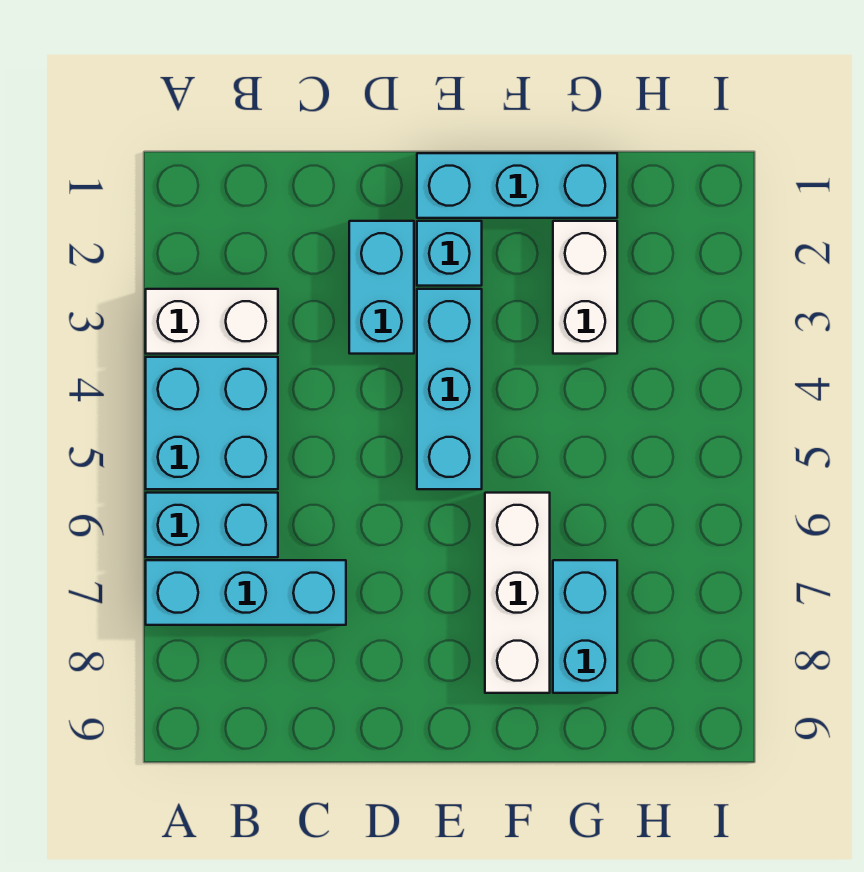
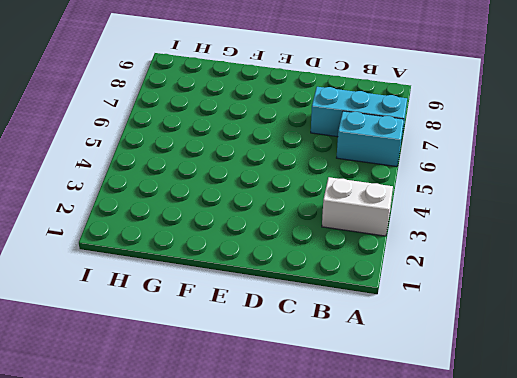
none -> cyan 2x2 brick [146,357,278,489]
none -> cyan 1x2 brick [349,221,414,354]

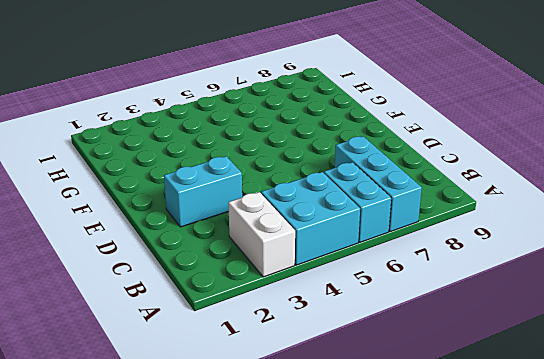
none -> cyan 1x3 brick [417,153,617,218]
none -> cyan 1x1 brick [417,221,482,286]

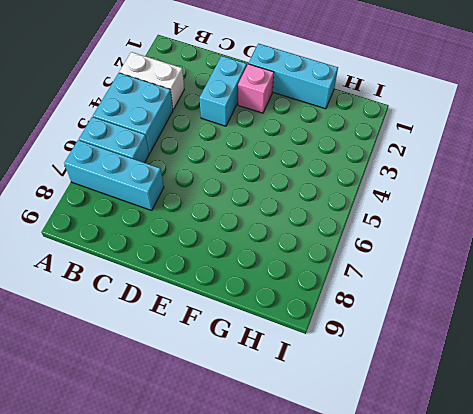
pink 1x1 brick [238,64,274,113] -> cyan 1x1 brick [417,221,482,286]
none -> cyan 1x3 brick [417,289,482,489]
none -> white 1x3 brick [485,493,550,693]

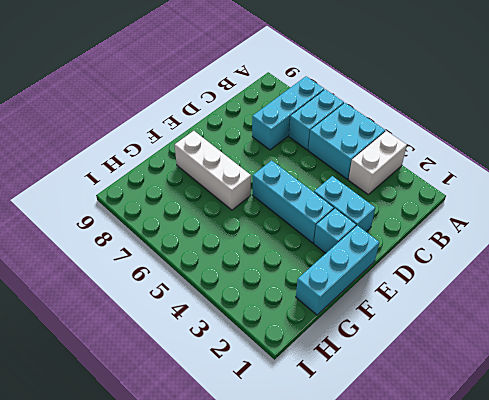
none -> white 1x2 brick [553,221,617,354]
none -> cyan 1x2 brick [553,560,617,693]

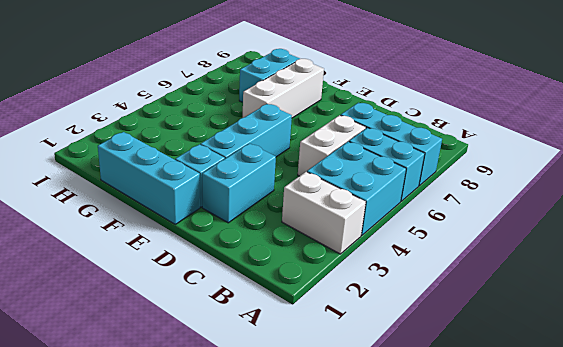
white 1x2 brick [298,115,366,176] -> white 1x2 brick moved to [553,221,617,354]

